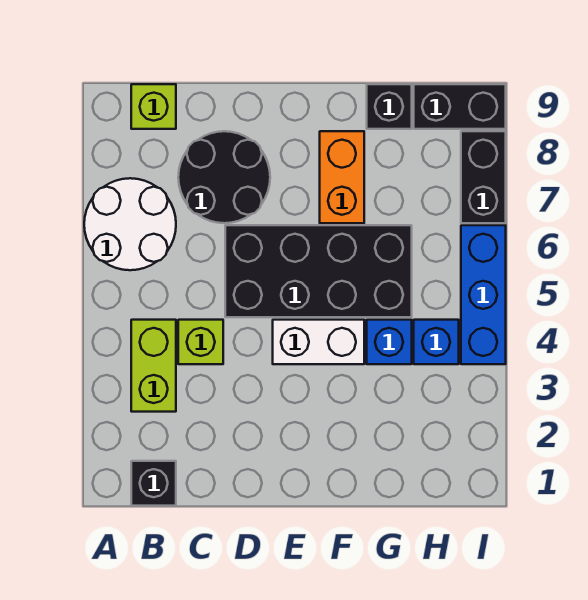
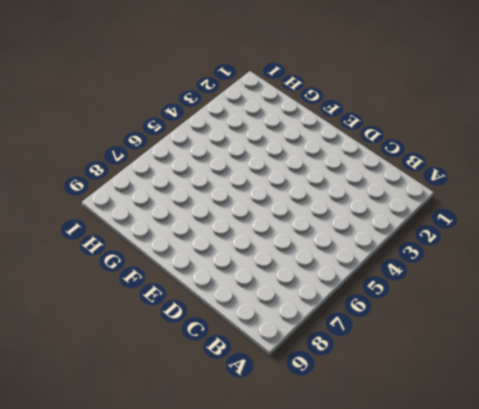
none -> white 2x2 round brick [84,178,176,270]
none -> black 1x1 brick [131,461,176,506]
none -> lime 1x2 brick [131,320,176,412]

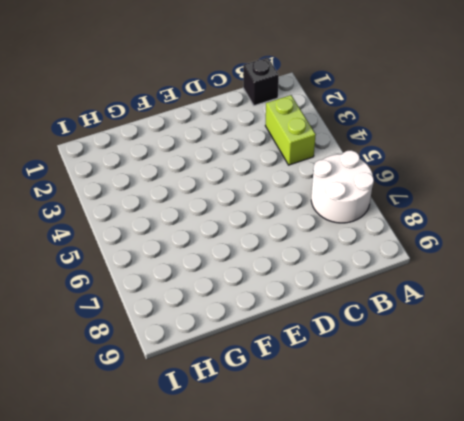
none -> lime 1x1 brick [131,84,176,129]
none -> lime 1x1 brick [178,320,223,364]
none -> black 2x2 round brick [178,131,270,223]

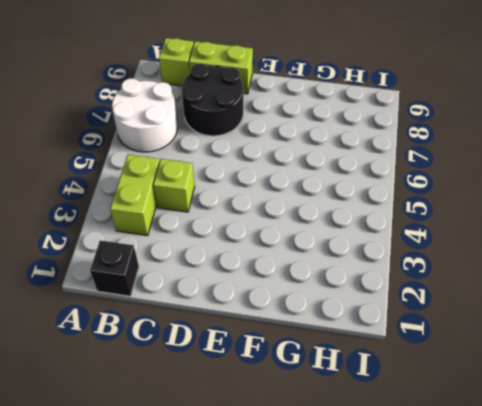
lime 1x2 brick [189,41,253,94] -> none
none -> black 2x4 brick [225,225,412,317]
none -> white 1x2 brick [273,320,364,364]
none -> orange 1x2 brick [320,131,364,223]

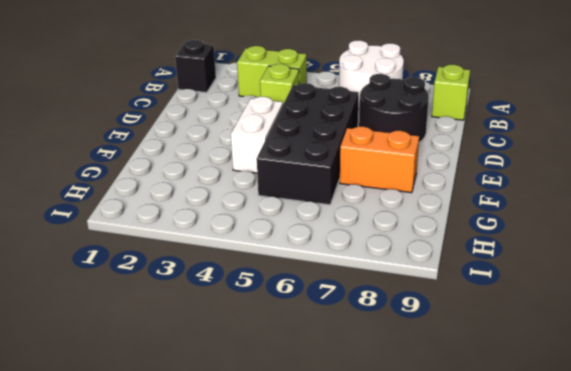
none -> blue 1x1 brick [367,320,412,364]
none -> black 1x1 brick [367,84,412,129]
none -> blue 1x1 brick [414,320,459,364]

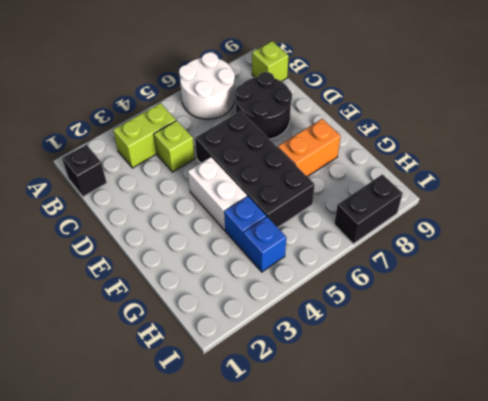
none -> black 1x1 brick [367,84,412,129]
none -> black 1x2 brick [414,84,506,129]
none -> blue 1x3 brick [461,225,506,364]

